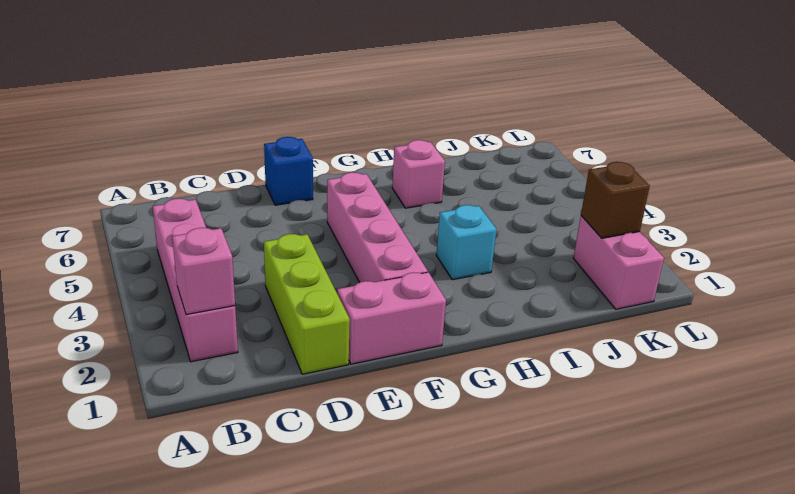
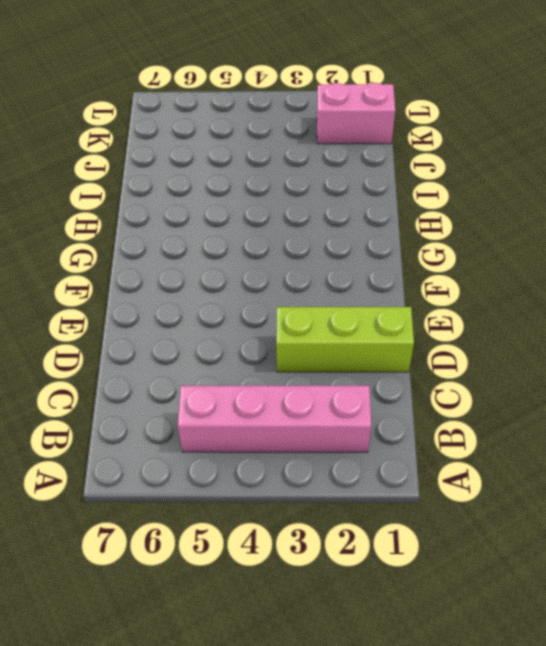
none -> pink 1x2 brick [337,272,446,364]
none -> blue 1x1 brick [264,137,313,205]

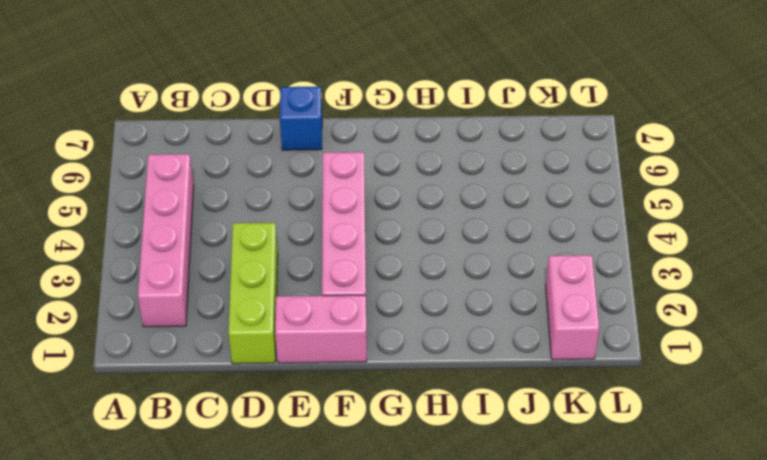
none -> cyan 1x1 brick [436,205,496,280]
none -> pink 1x1 brick [392,140,445,208]

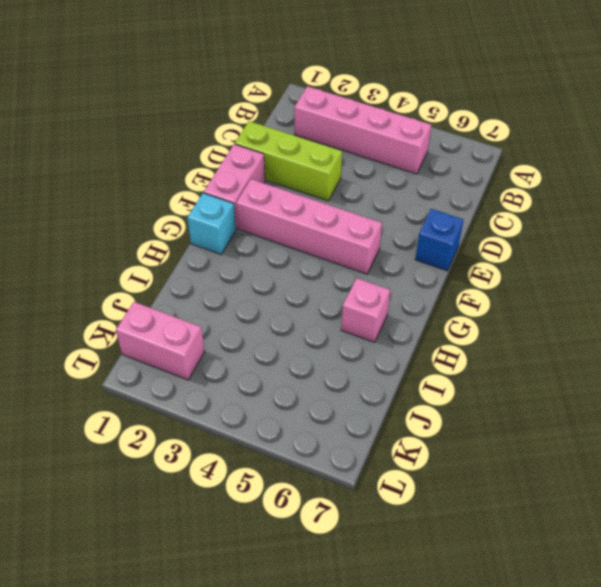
cyan 1x1 brick [187,193,236,254] -> cyan 1x1 brick moved to [436,205,496,280]
none -> pink 1x1 brick [172,228,235,315]
none -> brown 1x1 brick [581,162,650,238]

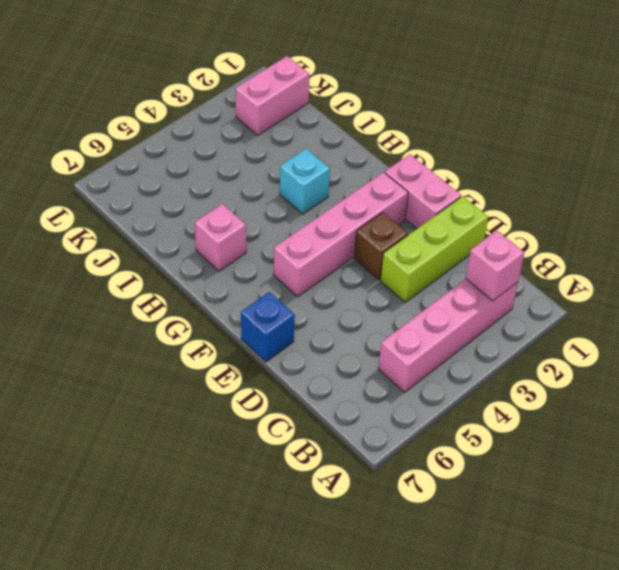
brown 1x1 brick [354,212,408,280] -> brown 1x1 brick moved to [581,162,650,238]

